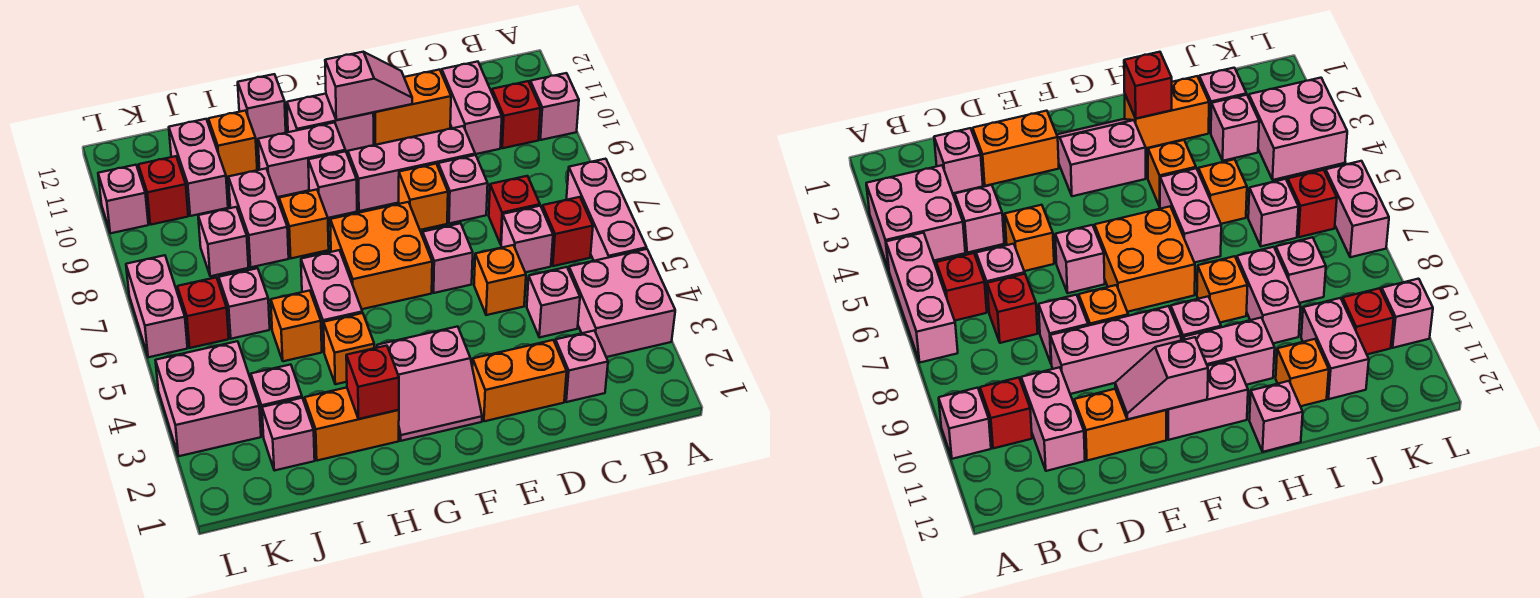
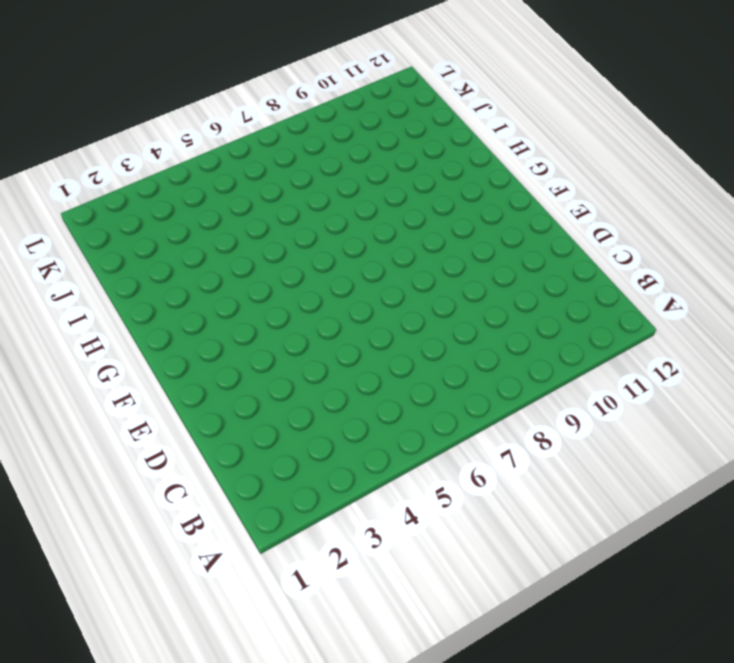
none -> pink 2x2 brick [569,249,675,357]
none -> pink 1x3 brick [567,159,647,261]
none -> pink 1x1 brick [530,73,579,140]
none -> red 1x1 brick [542,197,593,266]

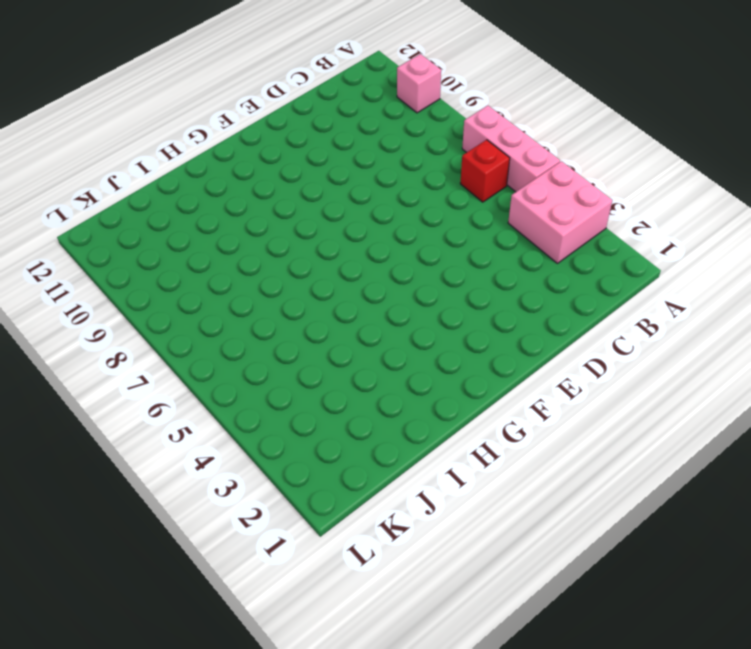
none -> red 1x1 brick [492,81,540,148]
none -> pink 1x1 brick [555,331,608,402]
none -> pink 1x1 brick [527,267,580,337]
none -> pink 1x1 brick [501,206,553,272]

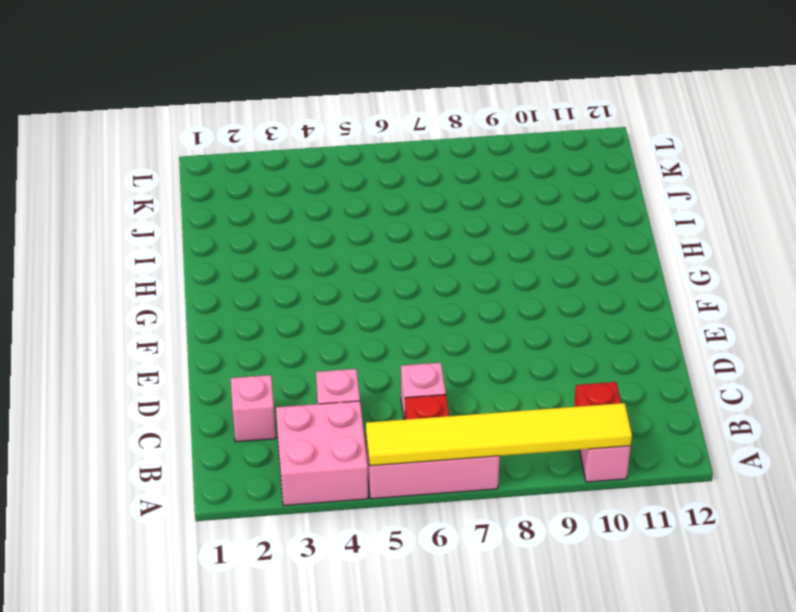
yellow 1x6 tile [366,403,632,466] -> none
none -> red 1x1 brick [489,176,540,244]
none -> pink 1x2 brick [442,62,502,154]
none -> orange 1x2 brick [472,340,567,421]
none -> orange 1x1 brick [474,245,526,315]

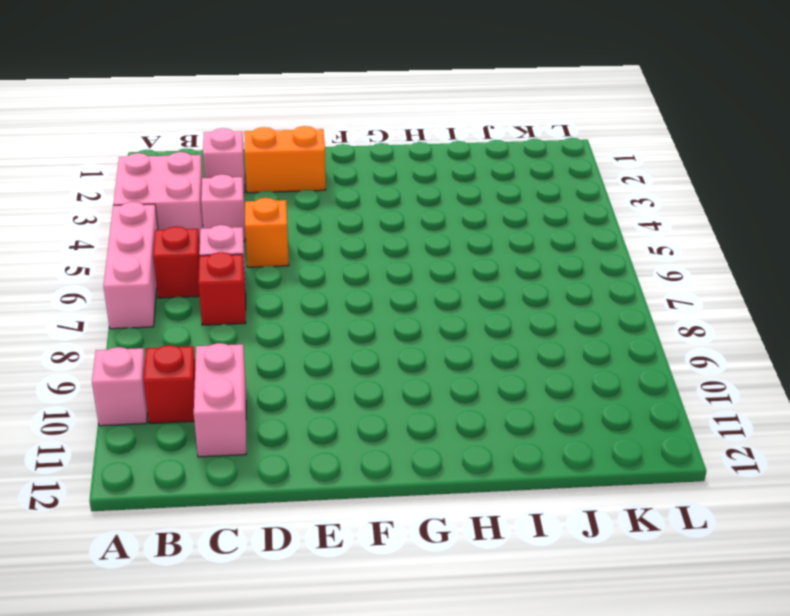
none -> pink 1x1 brick [438,155,488,224]
none -> pink 1x3 brick [348,126,475,211]
none -> orange 1x2 brick [373,70,451,145]
none -> pink 1x1 brick [423,223,473,293]

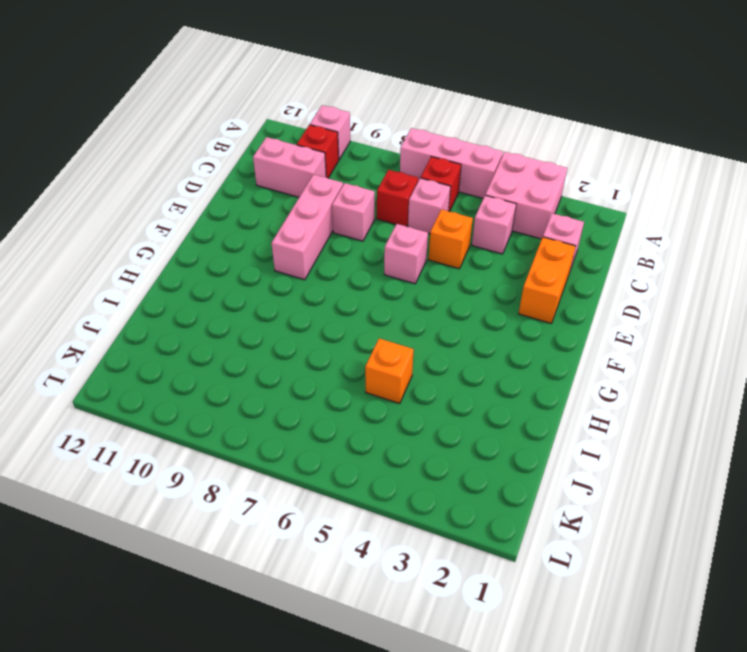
none -> orange 1x2 brick [373,70,451,145]
none -> orange 1x1 brick [399,164,448,230]
none -> pink 2x2 slope [377,326,482,441]
none -> orange 2x2 brick [330,202,432,309]

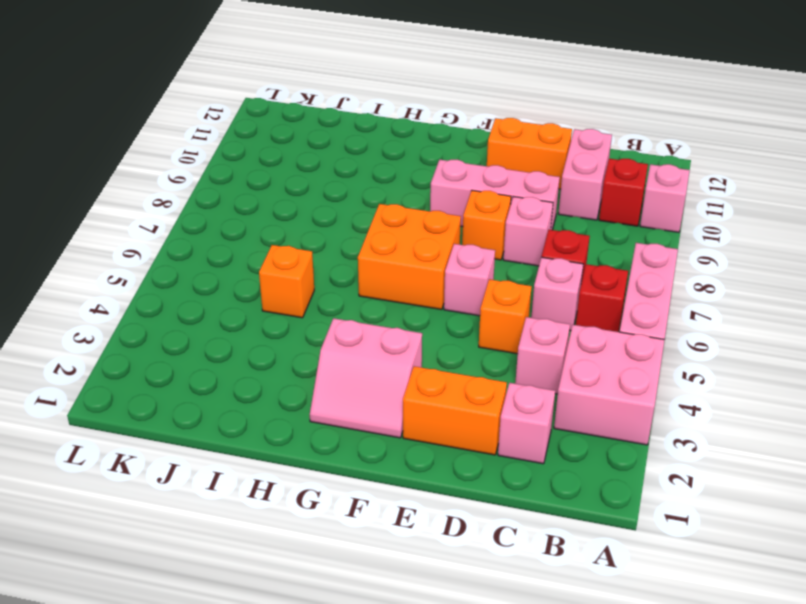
none -> pink 1x2 brick [287,94,374,151]
none -> pink 1x1 brick [308,151,357,218]
none -> pink 1x2 brick [258,122,345,197]
none -> orange 1x2 brick [305,388,399,461]

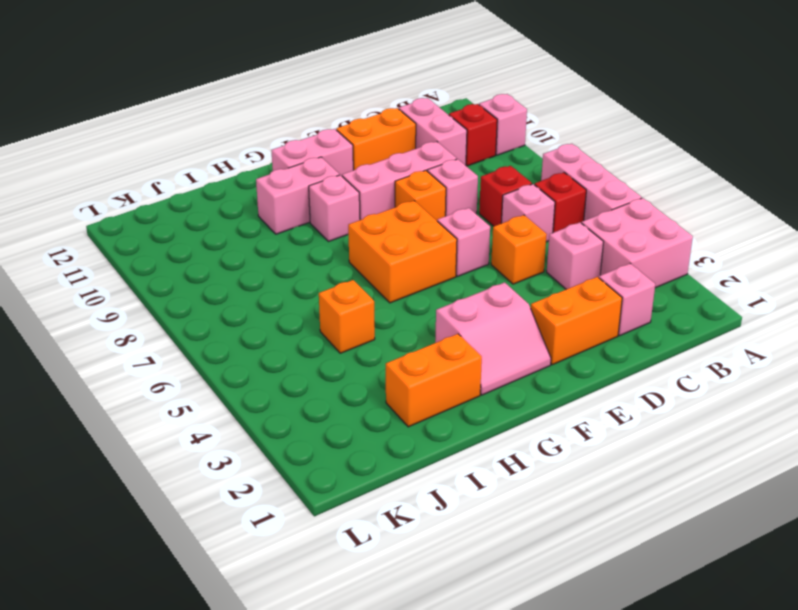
none -> orange 1x1 brick [324,313,374,384]
none -> pink 1x2 brick [301,250,362,351]
none -> orange 1x1 brick [279,190,329,258]
none -> pink 1x1 brick [238,74,286,140]

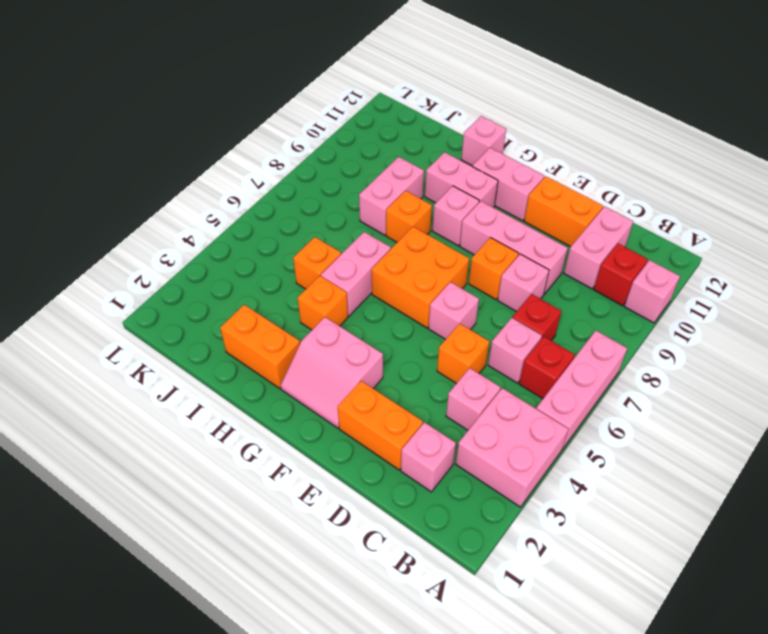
none -> orange 1x1 brick [208,111,257,177]
none -> pink 1x1 brick [262,398,315,471]
none -> pink 1x1 brick [251,365,302,435]
none -> pink 1x1 brick [219,268,270,339]

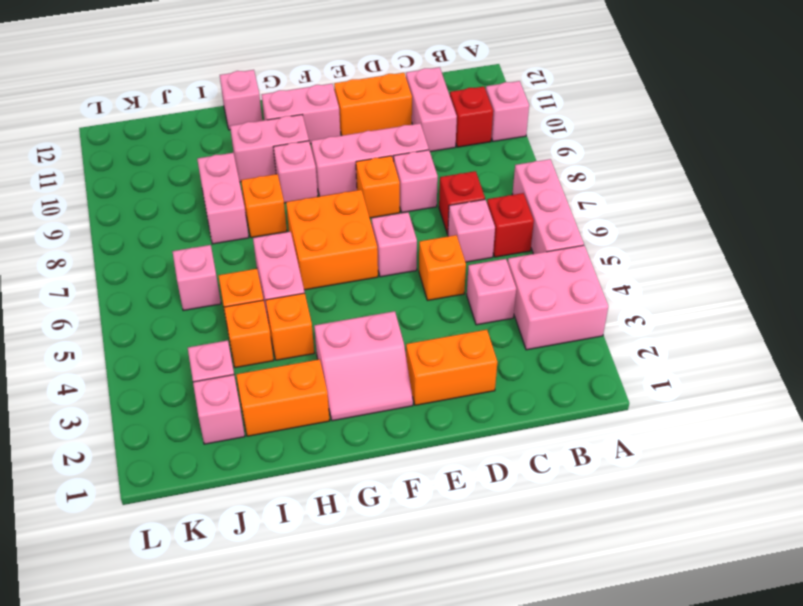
orange 1x1 brick [224,300,274,368] -> orange 1x1 brick moved to [208,111,257,177]
none -> pink 1x1 brick [555,331,608,402]
none -> pink 1x1 brick [198,207,249,276]
none -> pink 1x2 brick [169,119,228,216]
none -> pink 2x2 brick [156,341,261,456]

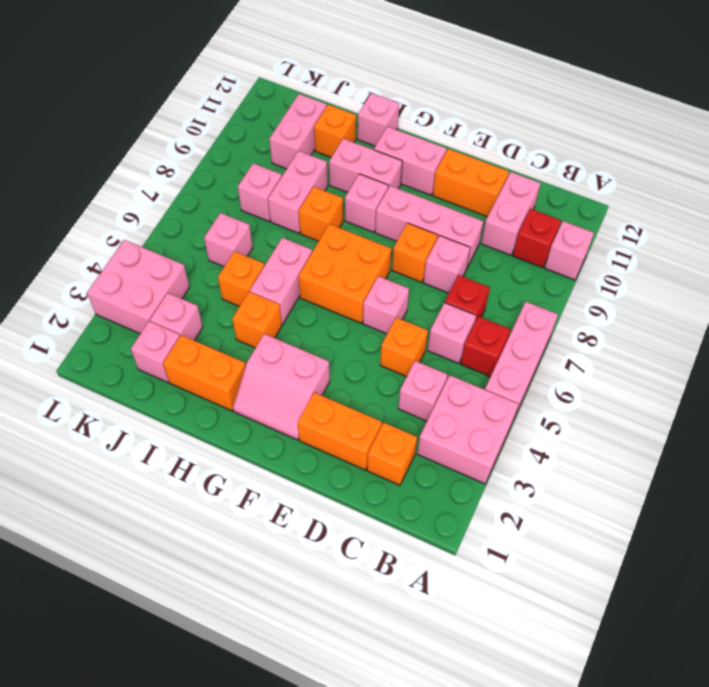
orange 1x1 brick [367,423,417,485] -> pink 1x1 brick [555,331,608,402]
none -> red 1x1 brick [177,277,229,348]
none -> red 1x1 brick [138,156,188,225]
none -> pink 1x2 brick [126,255,187,357]
none -> pink 1x1 brick [98,165,148,233]

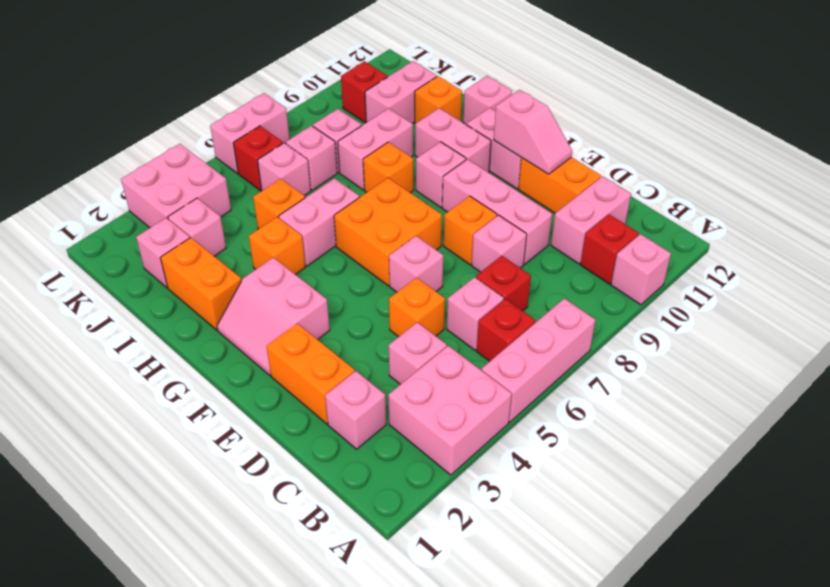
pink 1x1 brick [285,126,337,190] -> pink 1x1 brick moved to [98,165,148,233]
none -> red 1x1 brick [346,346,399,419]

